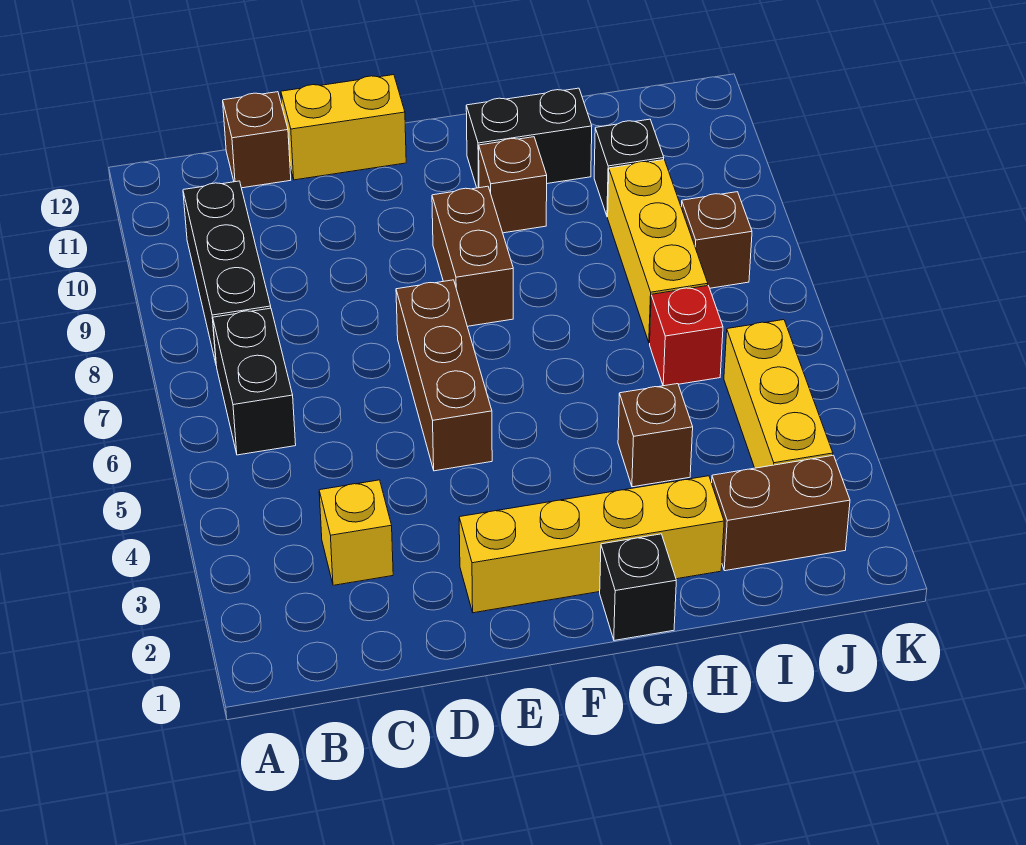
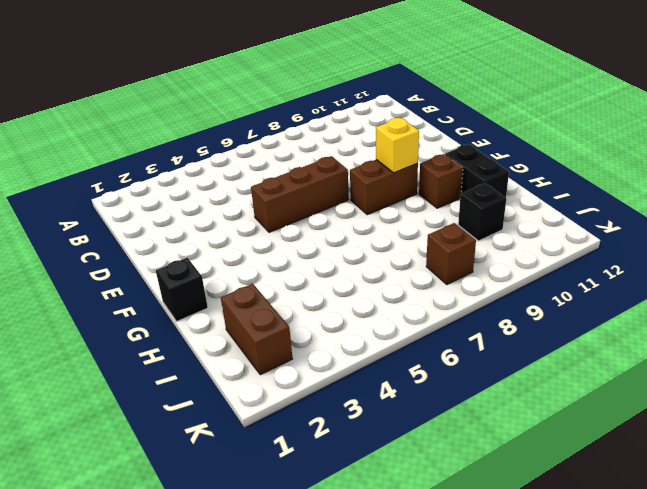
yellow 1x1 brick [376,118,419,173] -> yellow 1x1 brick moved to [319,480,393,585]
none -> black 1x2 brick [213,308,296,455]
none -> black 1x3 brick [183,181,271,363]
none -> brown 1x1 brick [223,92,291,188]

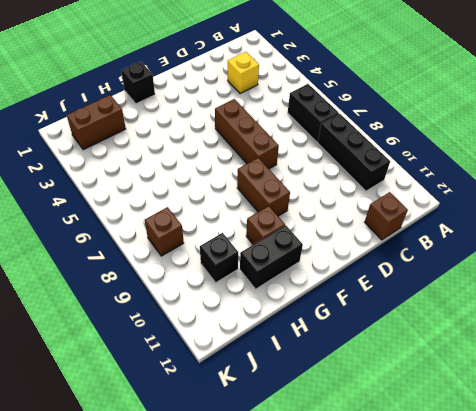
none -> yellow 1x2 brick [281,75,406,180]
none -> yellow 1x4 brick [459,476,724,613]
none -> brown 1x1 brick [618,384,693,487]

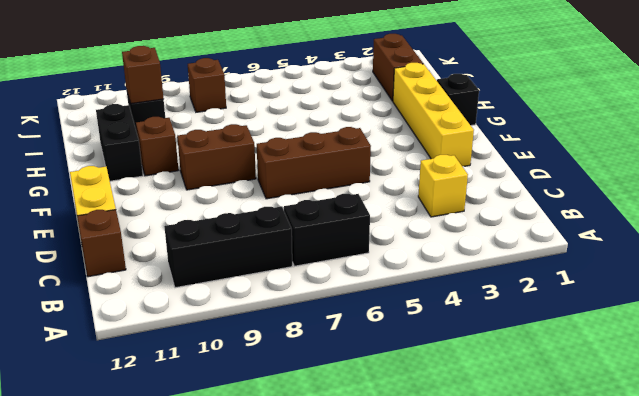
brown 1x1 brick [122,46,164,104] -> brown 1x1 brick moved to [618,384,693,487]
none -> red 1x1 brick [650,286,723,386]
none -> yellow 1x3 brick [608,160,708,343]
none -> yellow 1x3 brick [724,320,833,468]

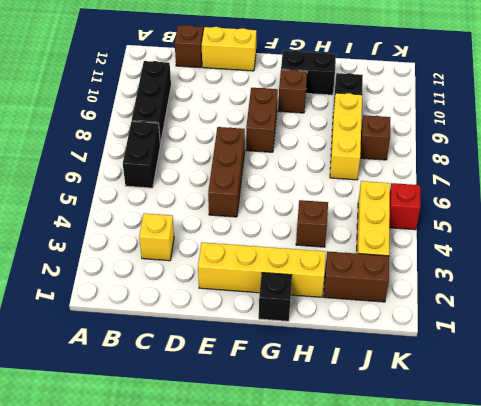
red 1x1 brick [389,183,420,230] -> red 1x1 brick moved to [650,286,723,386]

